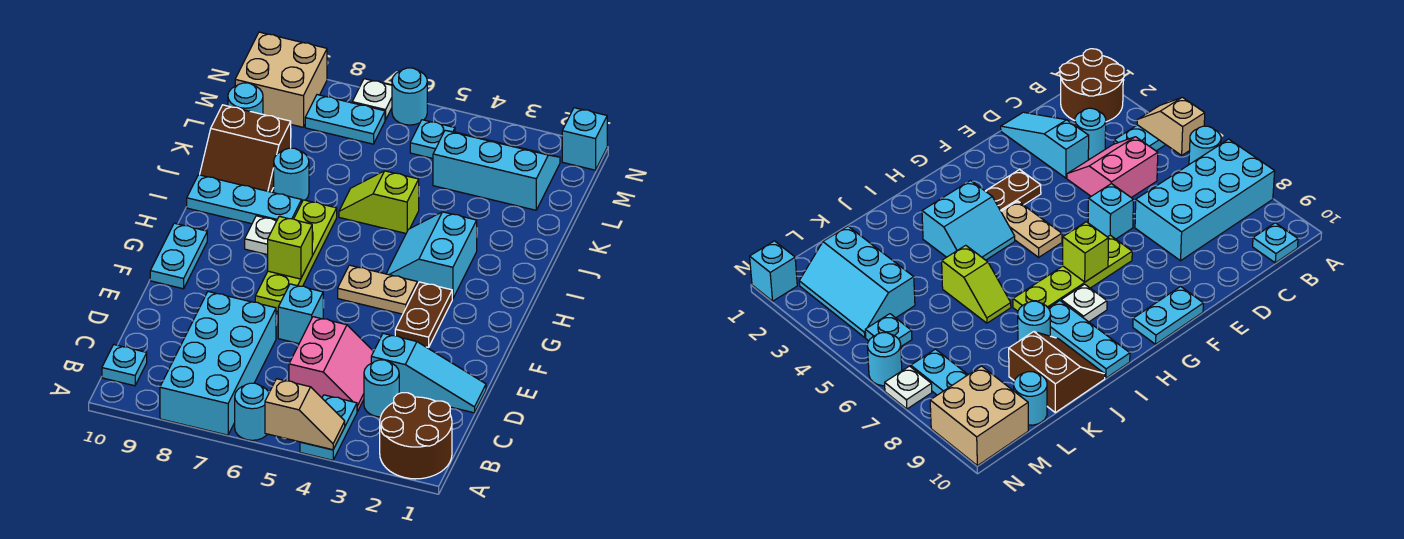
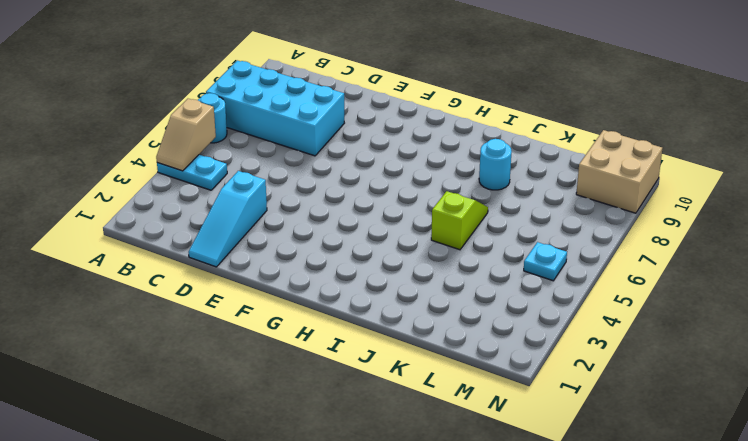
none -> brown 2x2 round brick [380,393,452,479]
none -> cyan 1x1 plate [102,345,147,386]
none -> cyan 1x1 round brick [364,360,399,417]

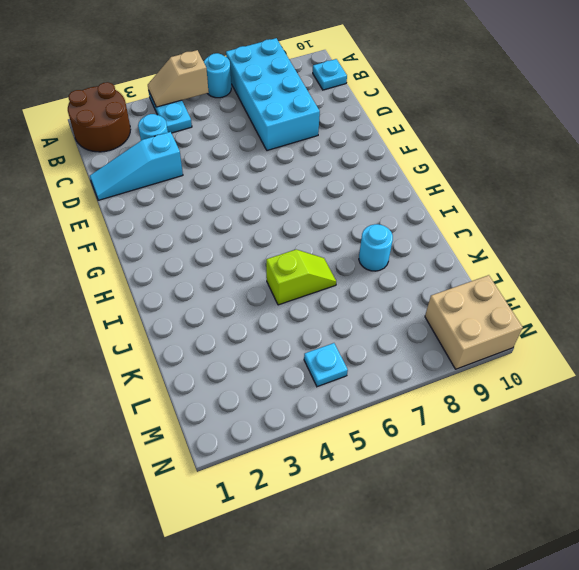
none -> pink 2x2 slope [289,317,374,412]
none -> cyan 1x1 brick [278,284,323,344]
none -> brown 1x2 plate [395,282,452,347]

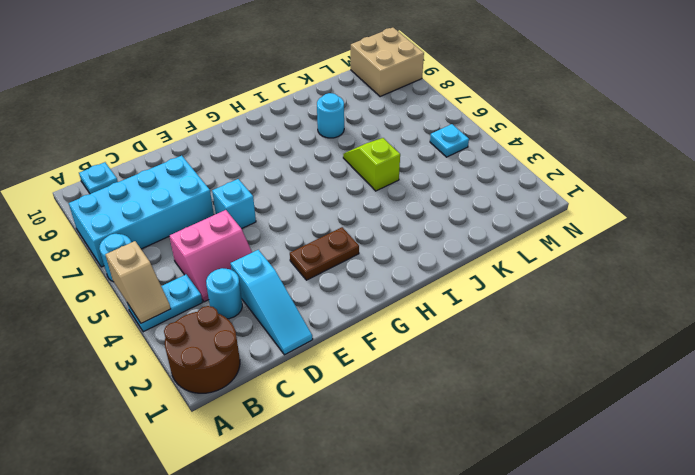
none -> lime 1x4 plate [255,200,337,311]
none -> cyan 1x2 plate [150,223,207,289]
none -> tan 1x2 plate [338,265,417,314]

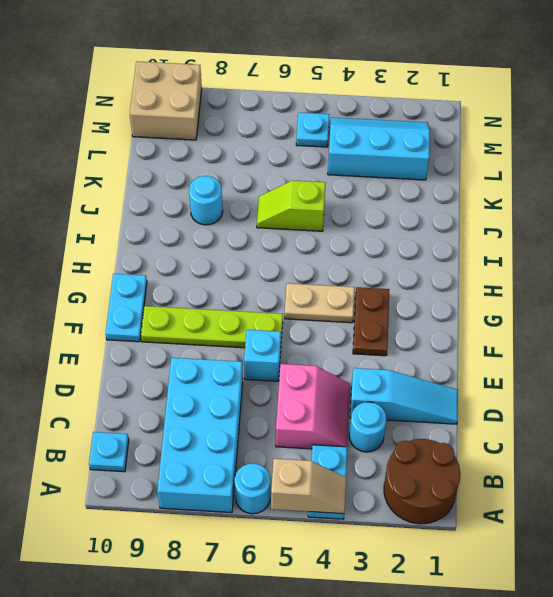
lime 1x4 plate [141,306,283,348] -> lime 1x4 plate turned to [255,200,337,311]
none -> cyan 2x2 slope [386,212,477,299]
none -> white 1x1 plate [245,216,276,255]
none -> cyan 1x3 plate [187,175,302,224]

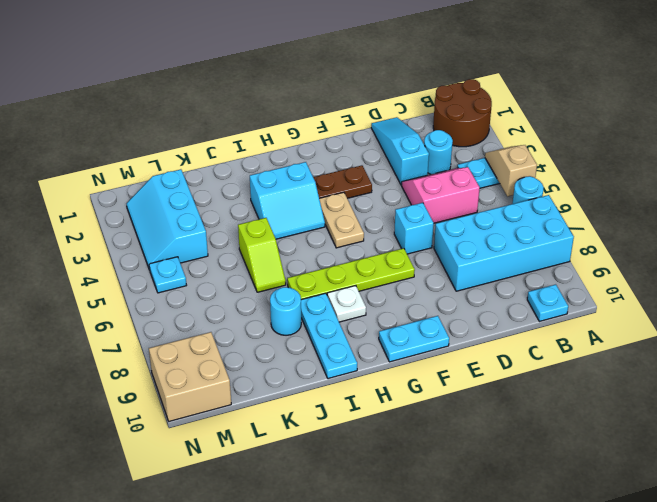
none -> brown 2x2 slope [200,105,291,192]
none -> cyan 1x1 round brick [228,83,263,114]
none -> cyan 1x2 plate [305,95,385,144]

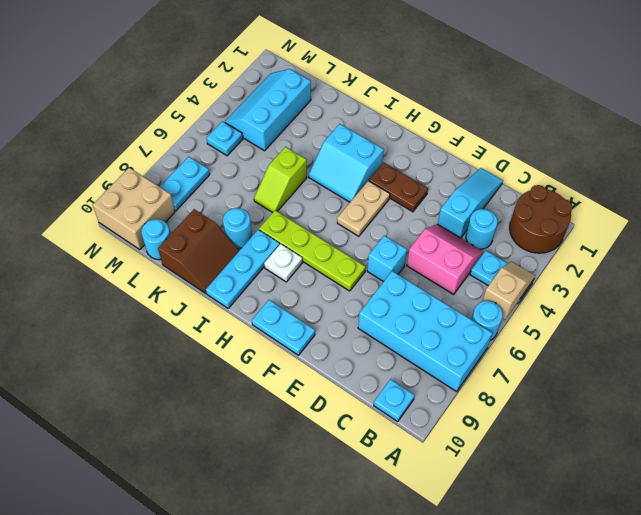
none -> cyan 1x1 brick [562,108,607,170]
none -> cyan 1x1 round brick [392,68,427,125]
none -> white 1x1 plate [352,79,392,120]

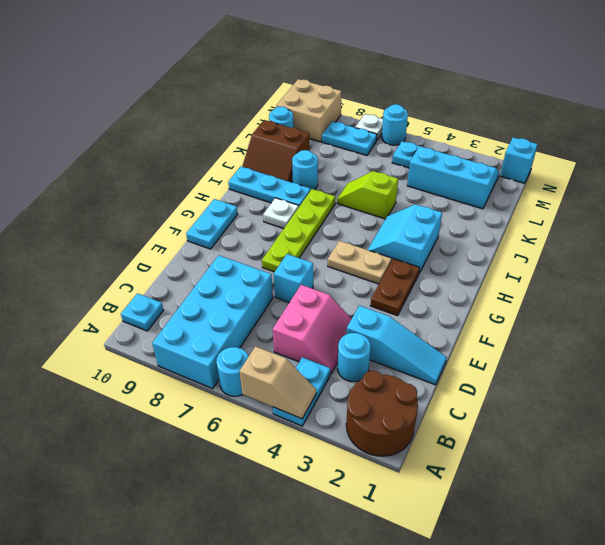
none -> lime 1x1 brick [268,216,312,279]

